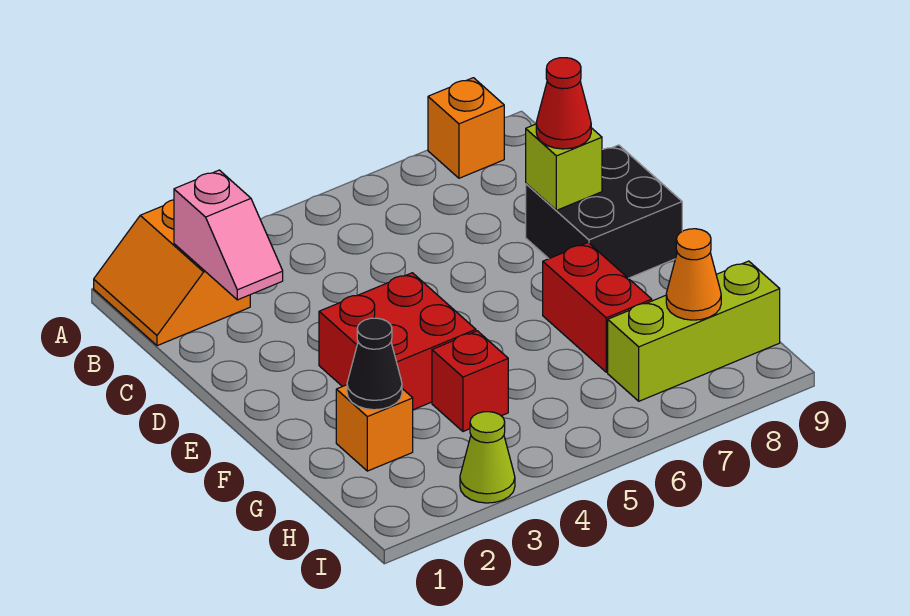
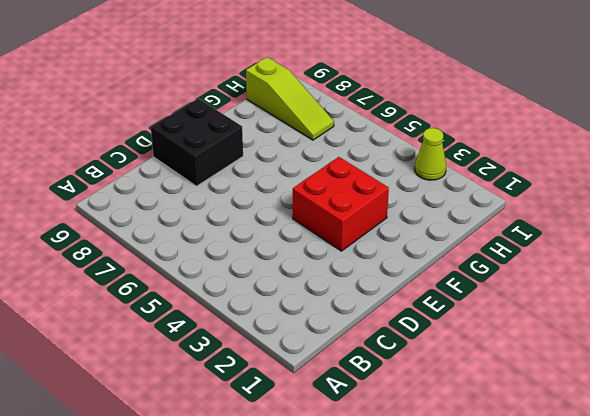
lime 1x3 slope [246,57,334,140] -> lime 1x3 brick [608,261,780,401]
none -> orange 2x2 slope [94,200,250,346]
none -> orange 1x1 brick [428,78,504,178]
none -> red 1x2 brick [543,243,652,372]

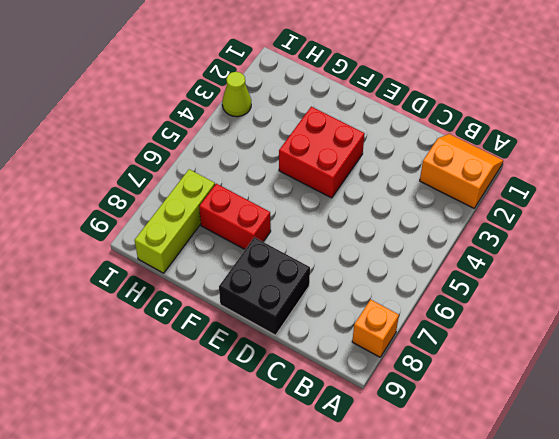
none -> orange 1x1 brick [336,385,413,471]
none -> red 1x1 brick [432,331,508,431]
none -> pink 1x2 slope [174,170,283,300]

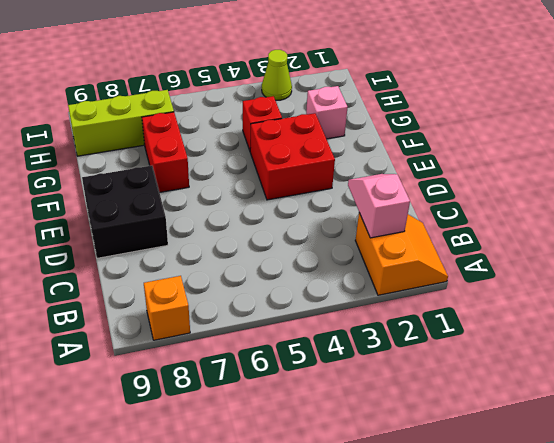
pink 1x1 brick [306,86,348,139] -> orange 1x1 brick [336,385,413,471]
none -> lime 1x1 brick [526,124,602,210]
none -> black 1x1 cone [347,318,402,410]
none -> orange 1x1 cone [666,229,721,320]

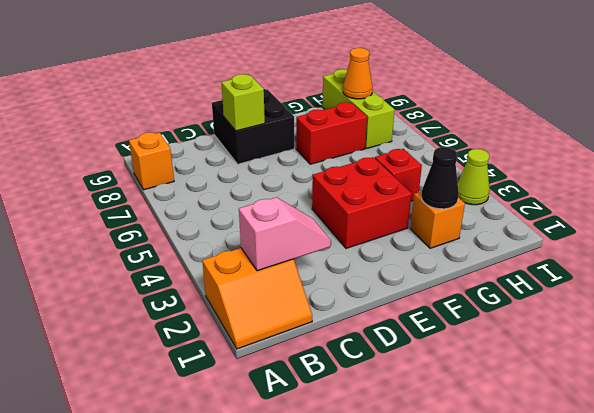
none -> red 1x1 cone [536,58,591,149]

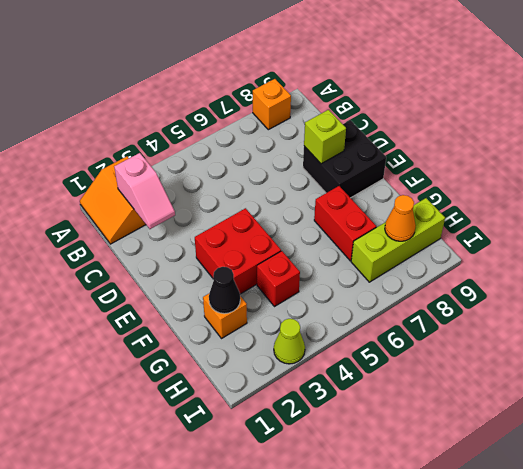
none -> red 1x1 cone [536,58,591,149]

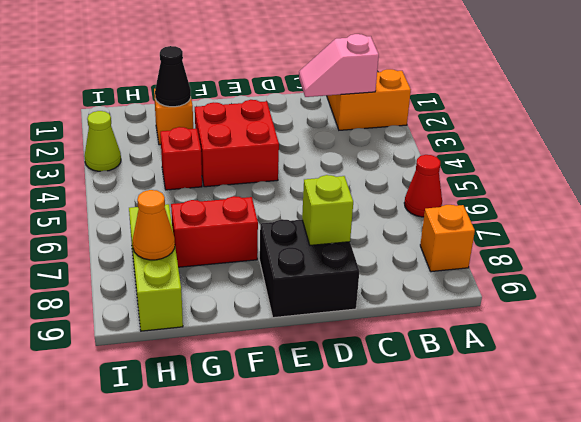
red 1x1 cone [404,155,442,217] -> red 1x1 cone moved to [536,58,591,149]

